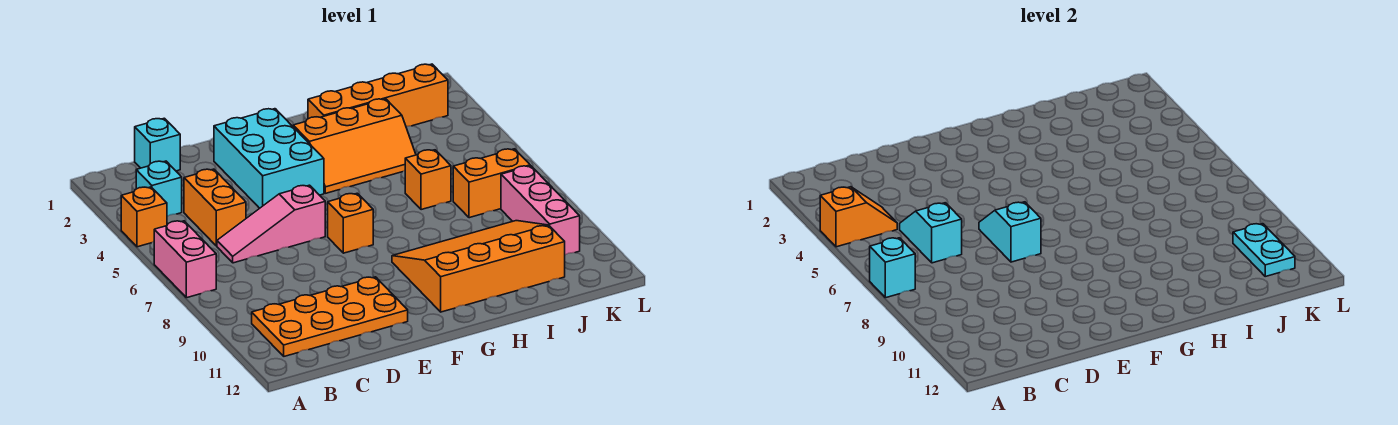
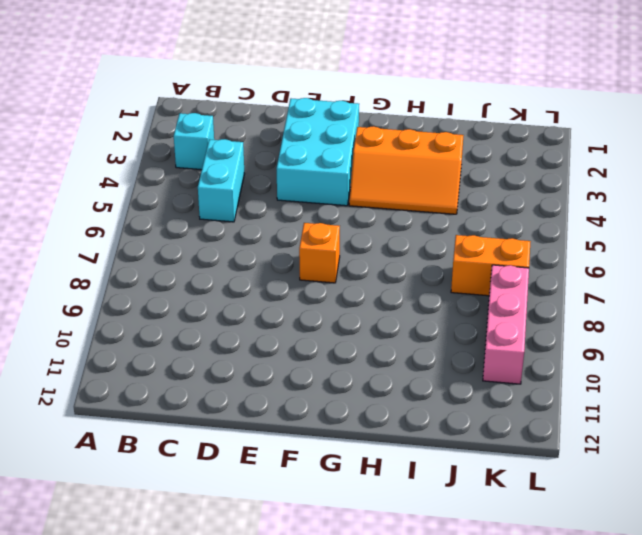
cyan 1x2 brick [198,139,244,222] -> orange 1x2 brick [184,169,246,246]
none -> orange 1x1 brick [121,187,167,247]
none -> pink 1x2 brick [154,221,216,298]
none -> orange 2x4 plate [252,277,408,356]

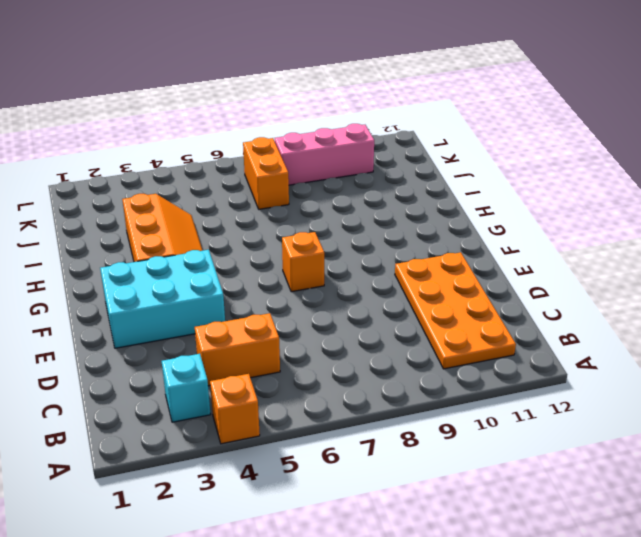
none -> pink 1x2 brick [154,221,216,298]
none -> cyan 1x1 brick [135,118,180,171]
none -> pink 1x3 slope [217,185,325,263]

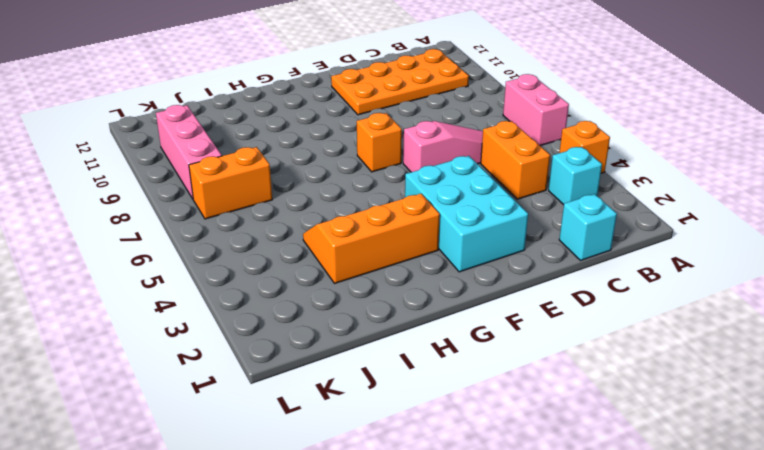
none -> orange 3x4 slope [392,221,565,312]
none -> orange 1x4 brick [308,64,448,126]
none -> orange 1x1 brick [405,150,451,210]

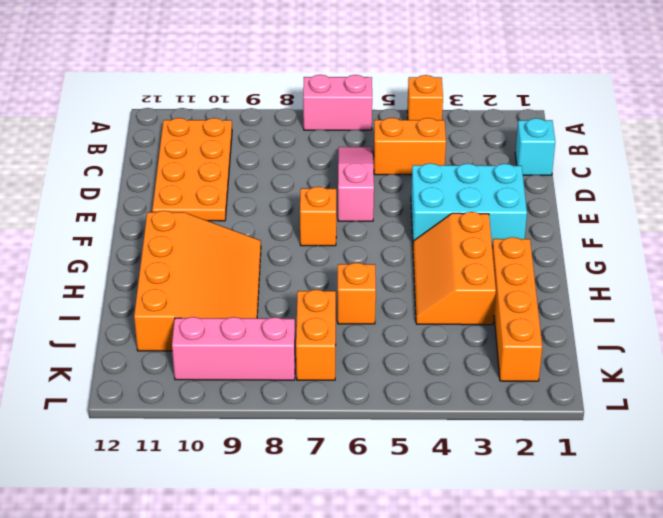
none -> cyan 1x1 brick [136,161,182,216]
none -> orange 1x2 slope [820,187,897,247]
none -> cyan 1x1 brick [870,238,915,298]

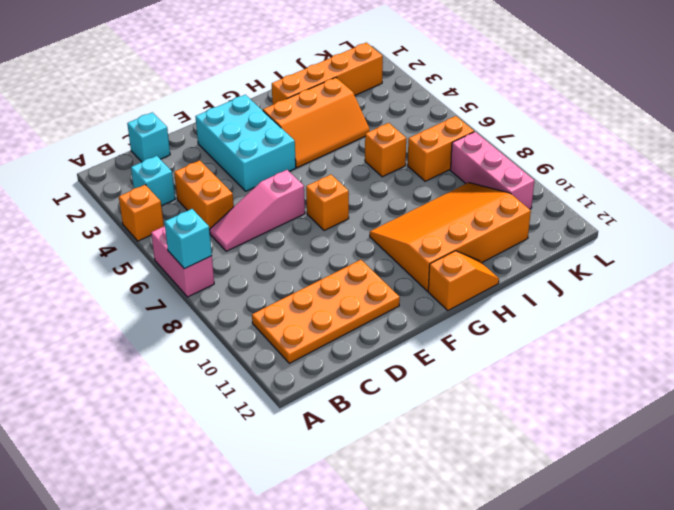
orange 1x2 slope [428,251,499,311] -> orange 1x2 slope moved to [820,187,897,247]
none -> cyan 1x2 slope [900,203,962,263]
none -> cyan 1x2 slope [979,202,1041,262]
none -> cyan 1x2 plate [1233,224,1295,276]

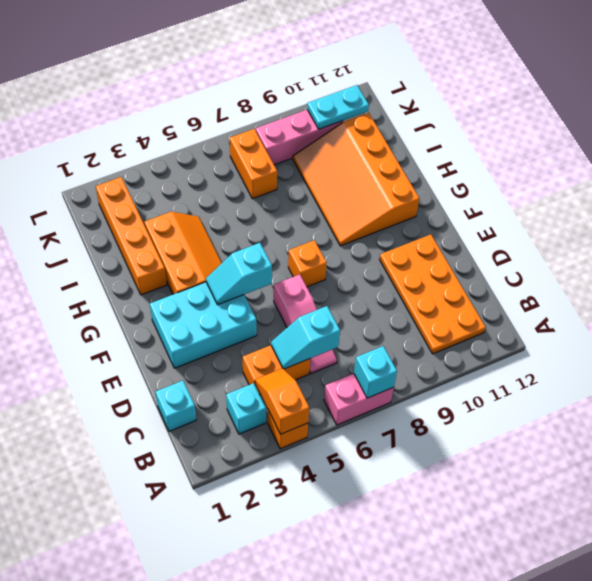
cyan 1x2 slope [206,243,272,305] -> cyan 1x2 slope moved to [979,202,1041,262]
none -> orange 1x1 brick [405,150,451,210]

